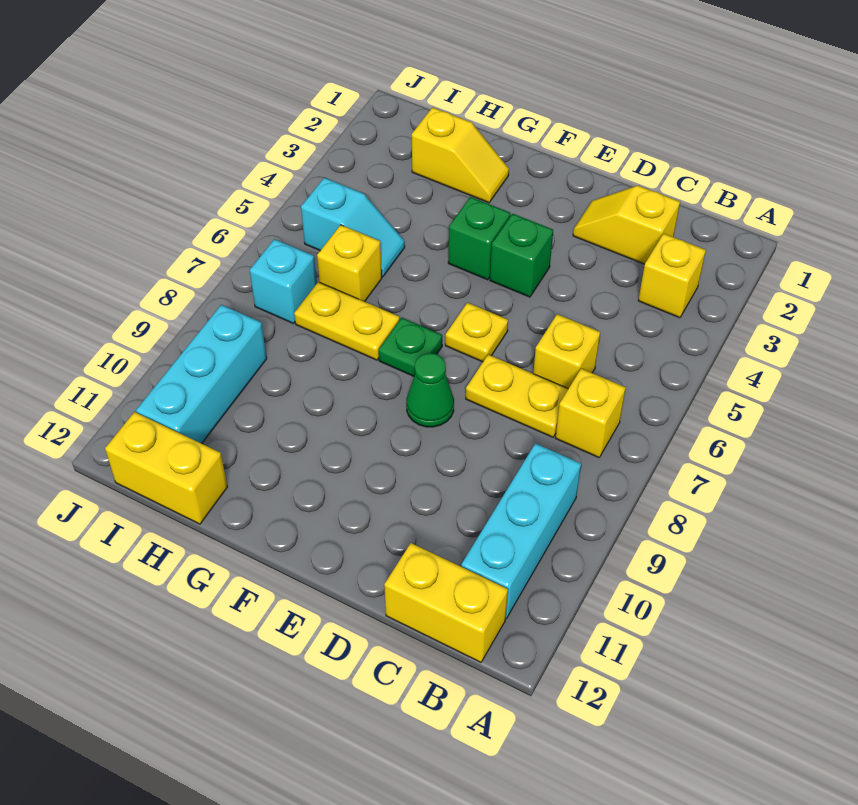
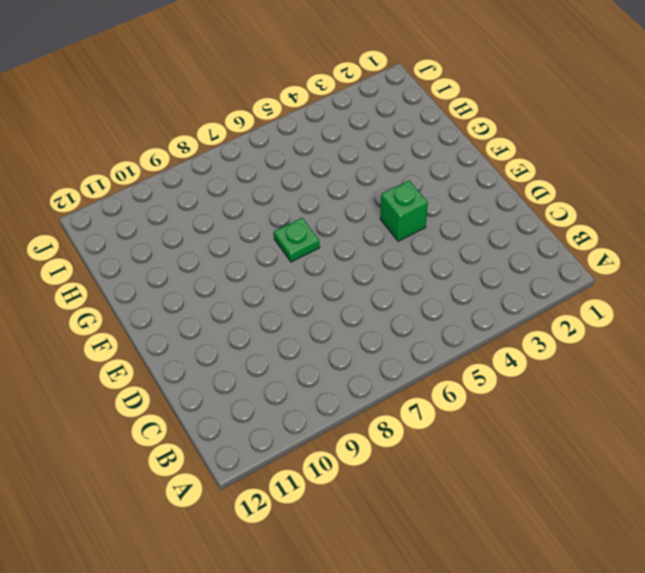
none -> yellow 1x1 brick [638,234,706,318]
none -> yellow 1x1 brick [556,369,626,457]
none -> cyan 1x3 brick [461,443,581,619]

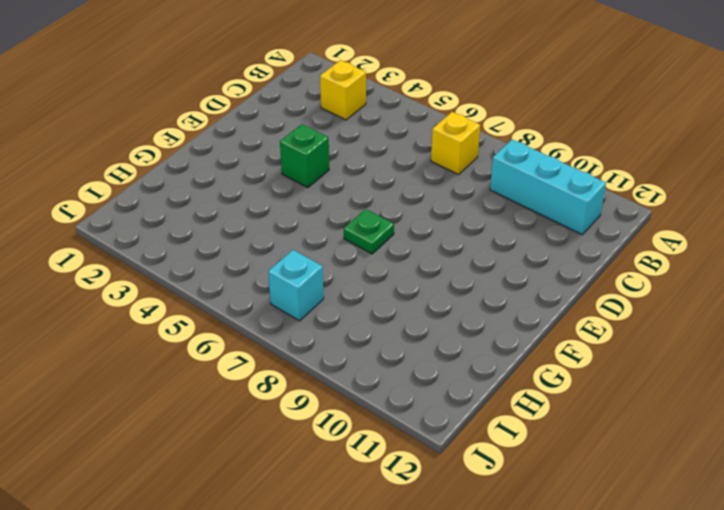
none -> yellow 1x2 brick [384,543,508,662]
none -> yellow 1x2 slope [573,186,680,264]
none -> yellow 1x1 brick [533,314,600,389]

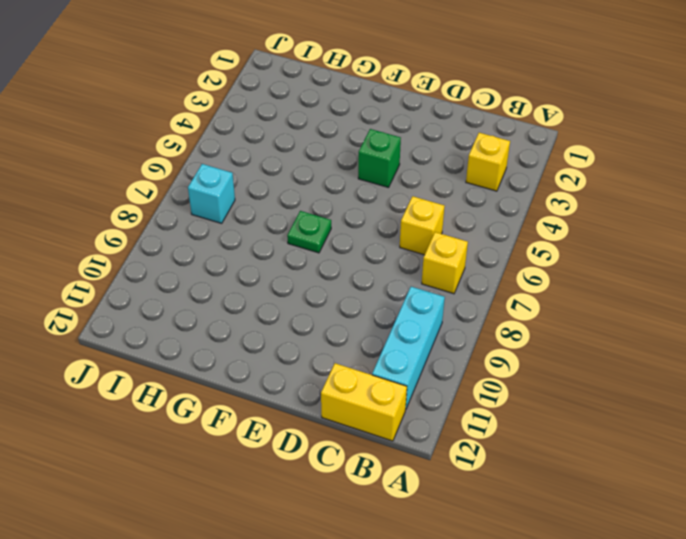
none -> yellow 1x2 slope [573,186,680,264]
none -> yellow 1x2 plate [466,355,568,437]
none -> yellow 1x1 plate [445,303,508,362]

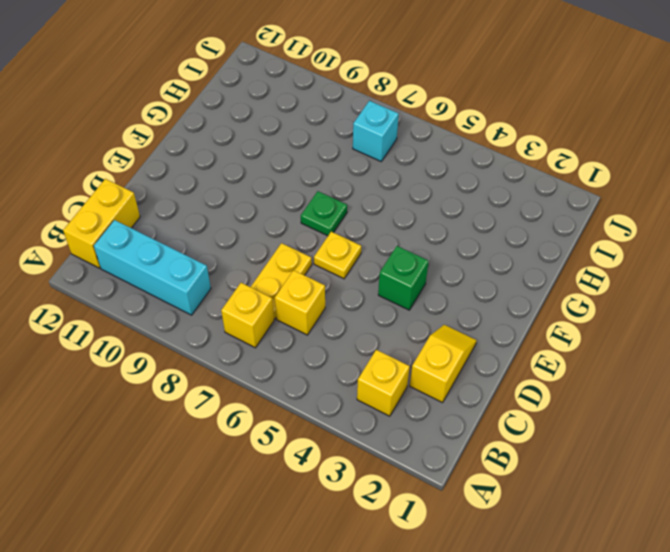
none -> green 1x1 cone [406,353,454,427]
none -> green 1x1 brick [448,197,510,280]
none -> yellow 1x2 slope [412,107,509,203]

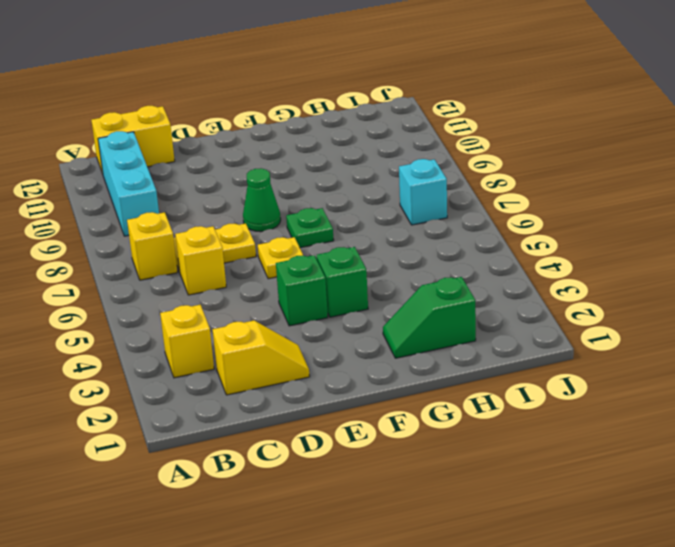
green 1x2 slope [383,277,476,358] -> yellow 1x2 slope [412,107,509,203]
none -> yellow 1x2 plate [294,282,400,360]
none -> cyan 1x2 slope [301,178,405,277]
none -> yellow 1x1 brick [317,225,382,302]

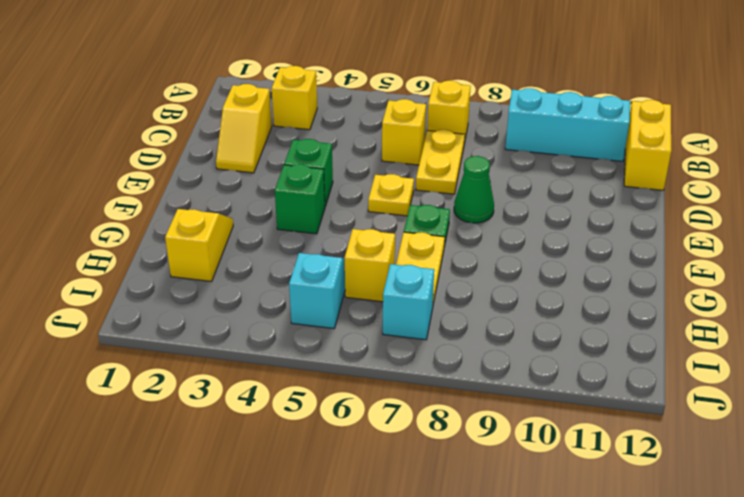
none -> yellow 1x2 brick [105,412,227,524]
none -> cyan 1x3 brick [136,305,267,444]

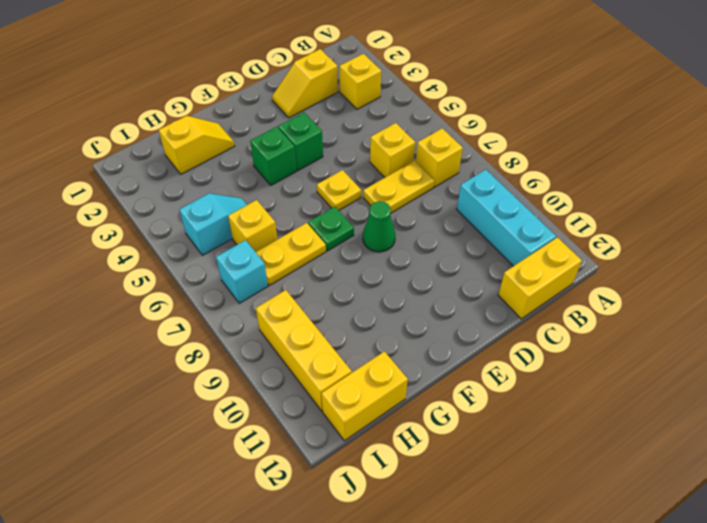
yellow 1x3 brick [256,290,352,411] -> cyan 1x3 brick [136,305,267,444]

